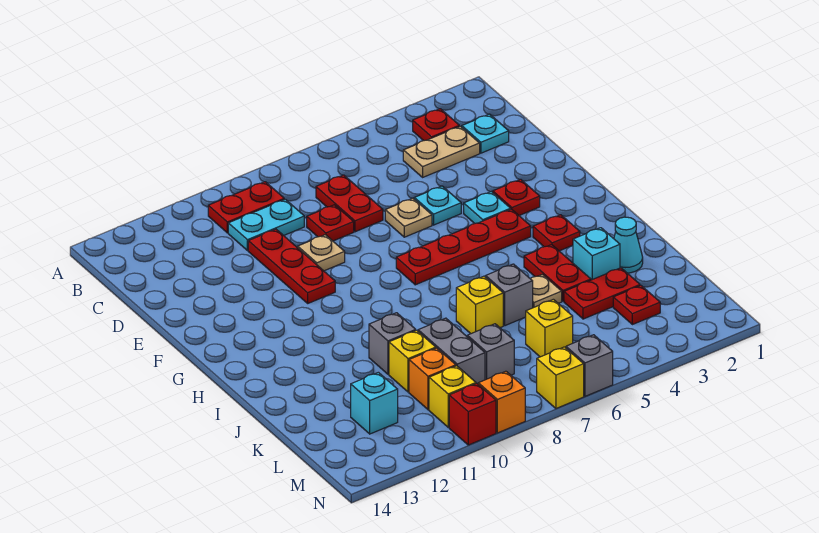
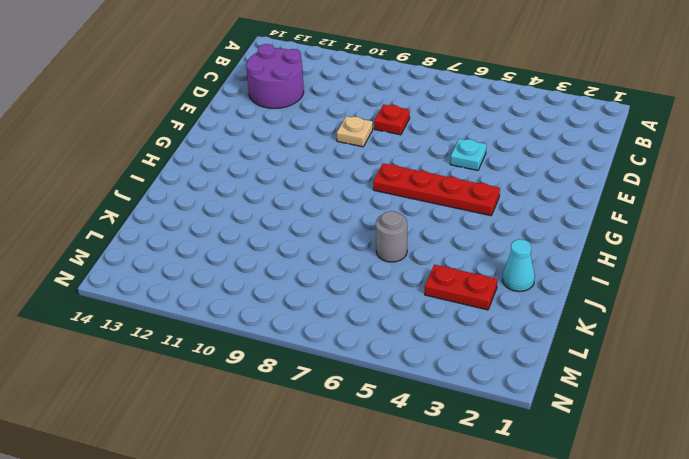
purple 2x2 round brick [246,44,304,108] -> none
grey 1x1 round brick [376,211,407,262] -> grey 1x1 brick [486,264,533,326]
none -> red 1x1 plate [413,109,459,141]
none -> red 1x2 plate [208,182,284,233]
none -> cyan 1x1 plate [462,114,509,153]
none -> tan 1x2 plate [403,126,480,177]

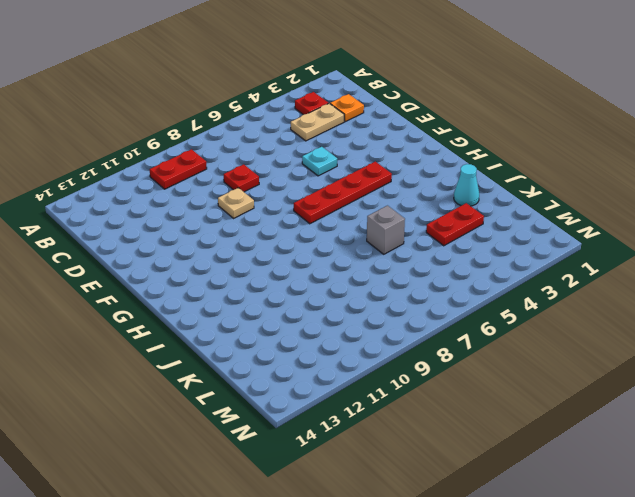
orange 1x1 plate [330,94,364,122] -> cyan 1x1 plate [462,114,509,153]
none -> red 1x2 plate [316,175,383,232]
none -> cyan 1x2 plate [228,199,304,251]
none -> red 1x3 plate [248,229,335,303]
none -> tan 1x1 plate [385,198,432,237]

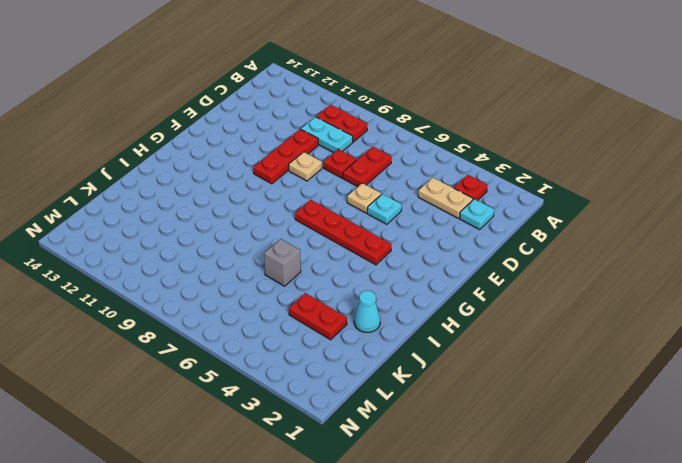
none -> red 1x1 plate [493,179,540,215]
none -> cyan 1x1 plate [464,192,511,224]
none -> red 1x1 plate [533,215,580,251]
none -> red 1x2 plate [524,245,591,301]

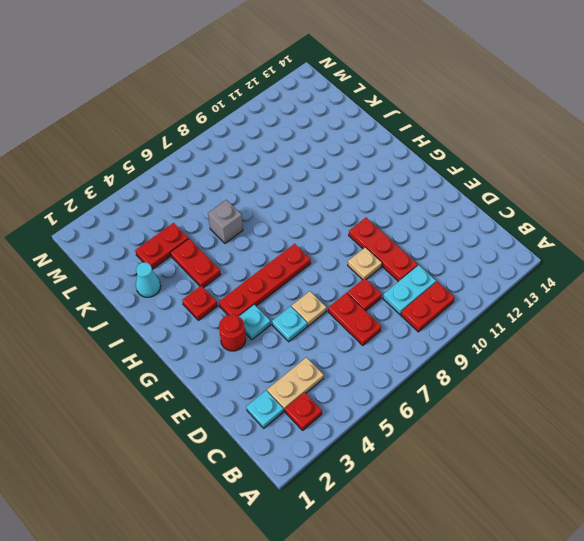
red 1x1 round brick [219,315,246,351] -> red 1x1 plate [493,179,540,215]
none -> cyan 1x1 brick [573,228,620,280]
none -> tan 1x1 plate [530,275,562,308]
none -> yellow 1x1 brick [456,276,503,334]
none -> grey 1x1 brick [369,313,416,374]

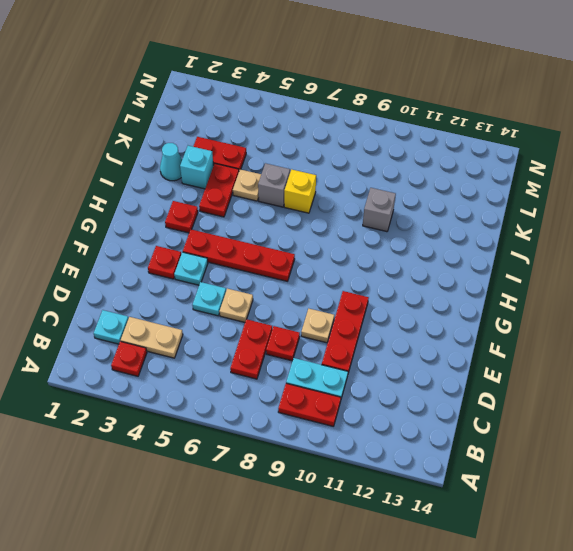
none -> grey 1x2 brick [418,318,485,384]
none -> yellow 1x1 brick [389,330,436,392]
none -> red 1x1 plate [613,286,660,325]
none -> yellow 1x1 brick [526,299,573,357]

